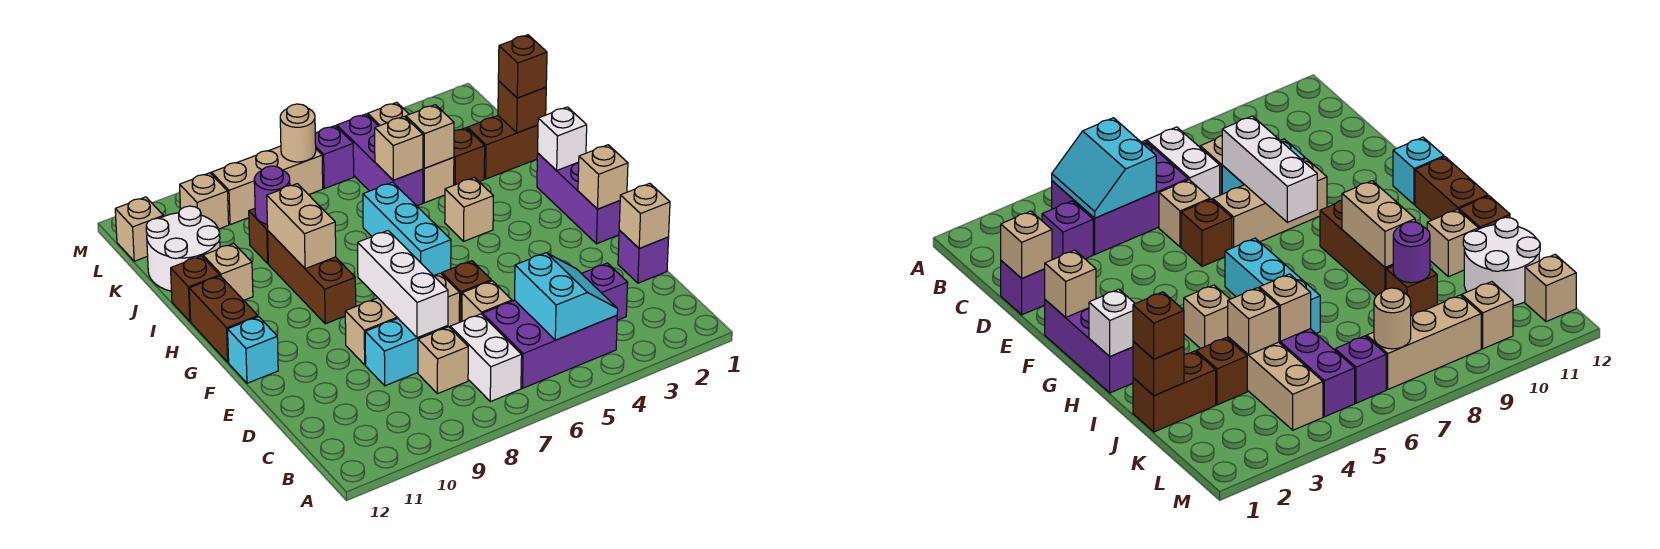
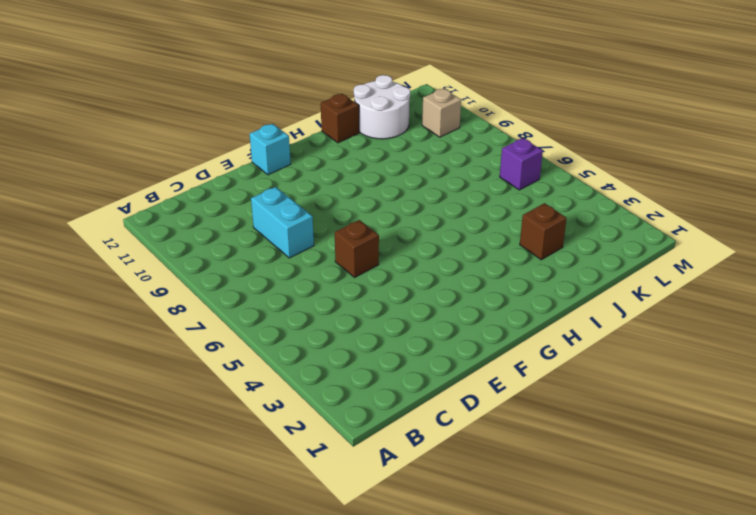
none -> purple 2x3 brick [483,300,617,388]
none -> white 1x2 brick [450,314,522,402]
none -> purple 1x1 brick [581,263,628,320]
none -> tan 1x1 brick [418,327,468,394]

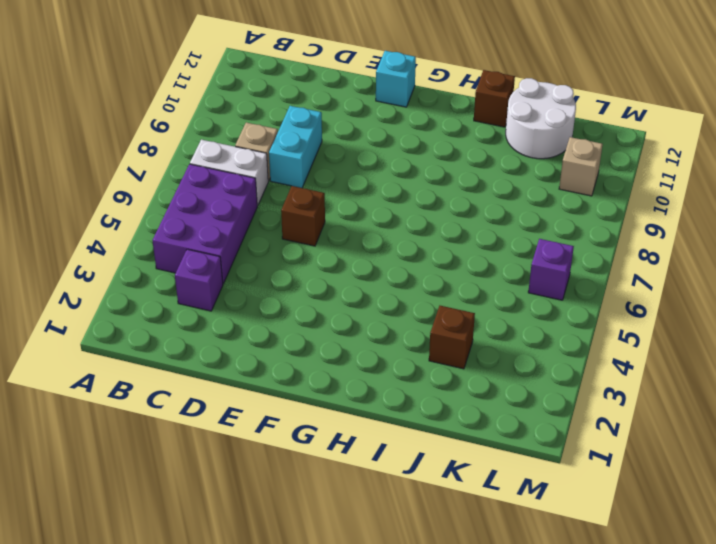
none -> purple 1x1 brick [618,230,669,283]
none -> tan 1x1 brick [462,281,512,321]
none -> tan 1x3 brick [345,273,460,365]
none -> purple 1x3 brick [537,154,620,244]

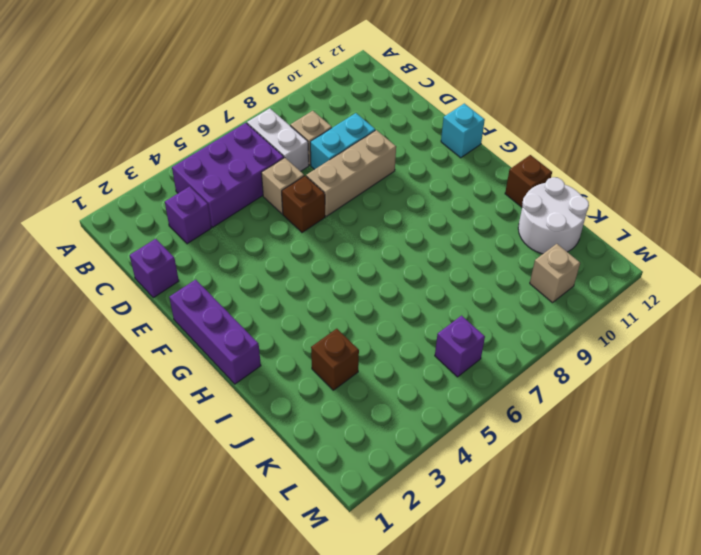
none -> cyan 1x3 brick [363,182,451,276]
none -> brown 1x3 brick [268,231,356,324]
none -> brown 1x2 brick [189,276,258,362]
none -> tan 1x1 brick [445,178,493,241]

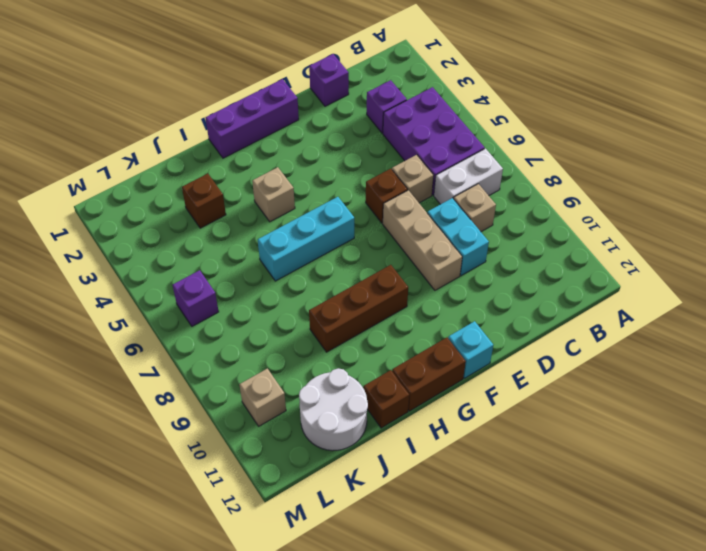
none -> tan 1x1 brick [203,243,253,300]
none -> brown 1x2 brick [467,116,538,179]
none -> tan 1x3 brick [368,102,454,203]
none -> purple 1x3 brick [337,114,423,206]

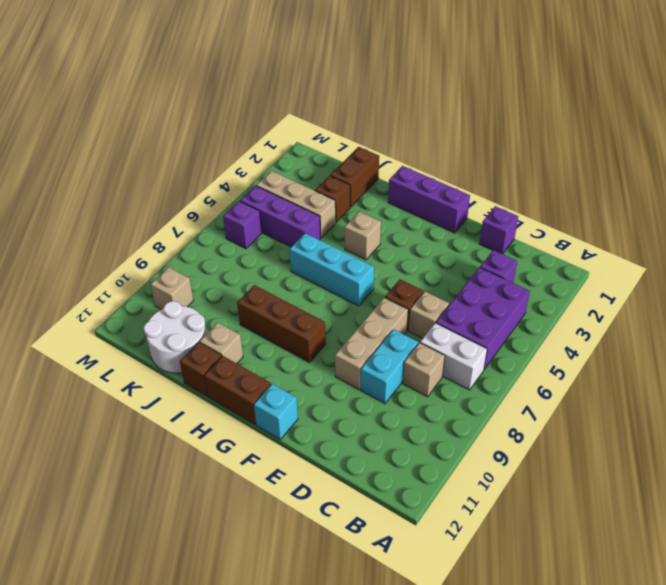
none -> brown 1x1 brick [249,209,268,263]
none -> tan 1x3 brick [211,146,323,225]
none -> tan 1x1 brick [115,197,163,261]
none -> cyan 2x2 slope [514,253,618,340]

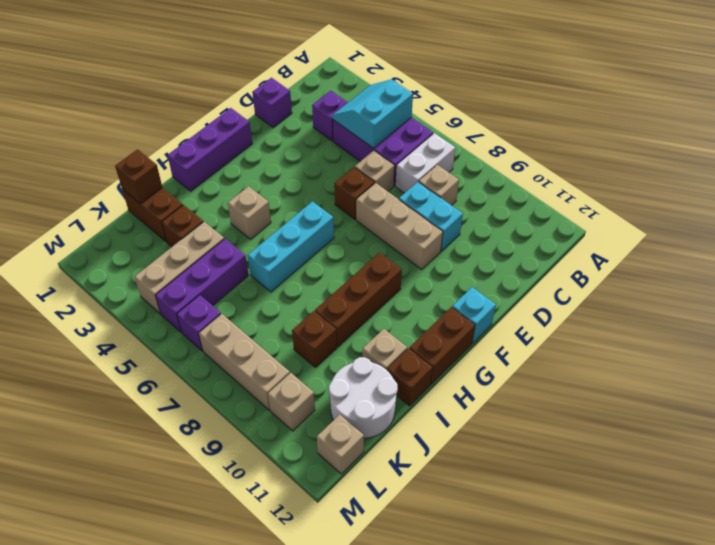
none -> tan 1x1 brick [619,183,670,248]
none -> white 1x3 brick [358,231,448,338]
none -> tan 1x1 brick [578,145,628,209]
none -> white 1x1 brick [538,107,587,171]

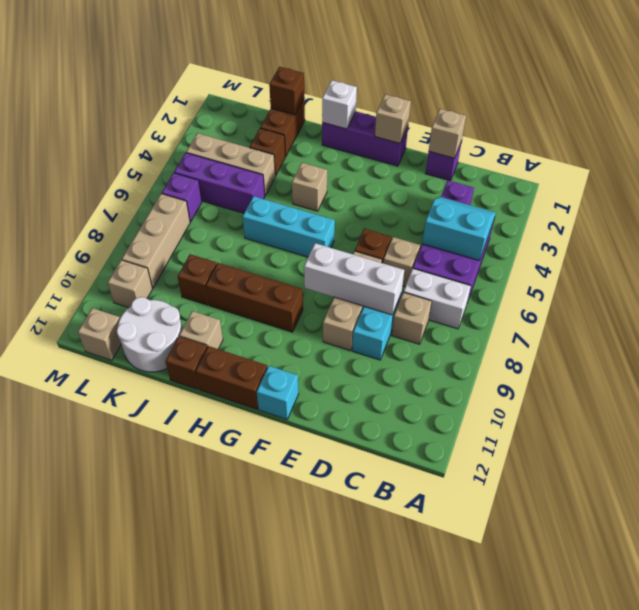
none -> tan 1x2 brick [267,184,336,269]
none -> tan 1x1 brick [406,105,454,168]
none -> tan 1x1 brick [375,116,423,180]
none -> purple 1x1 round brick [254,166,290,224]

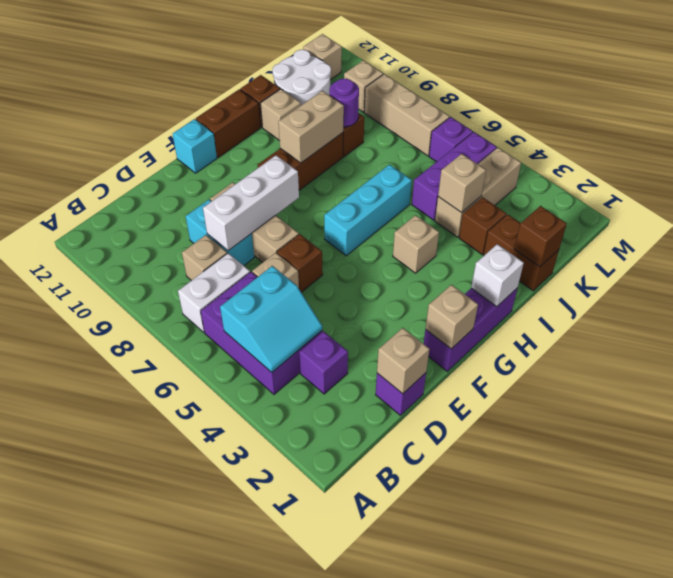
none -> tan 1x1 brick [375,116,423,180]
none -> tan 1x1 round brick [280,104,316,162]
none -> brown 1x1 brick [498,35,547,98]

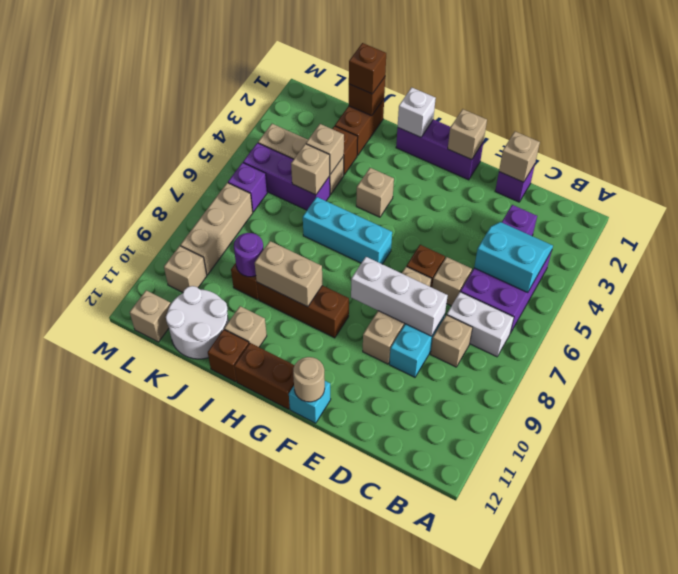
tan 1x1 round brick [293,357,325,402] -> tan 1x1 round brick moved to [280,104,316,162]

